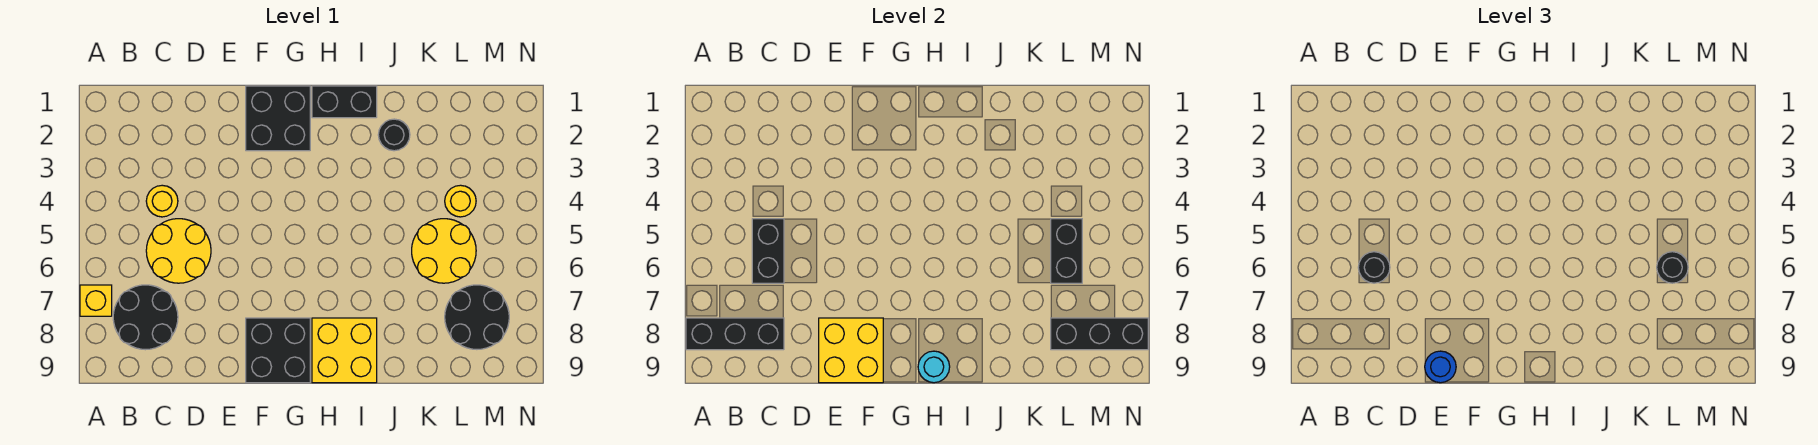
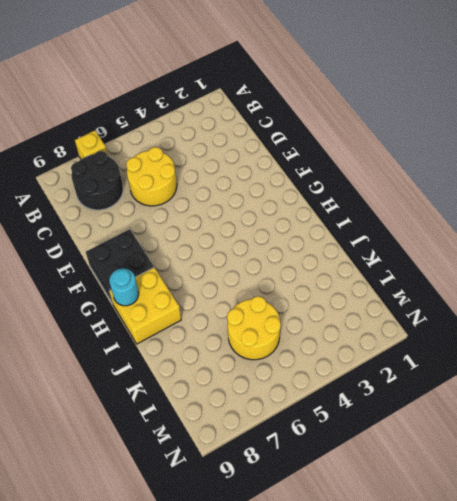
none -> yellow 1x1 round brick [146,185,178,217]
none -> black 2x2 brick [246,86,310,151]
none -> black 1x2 brick [312,86,377,118]

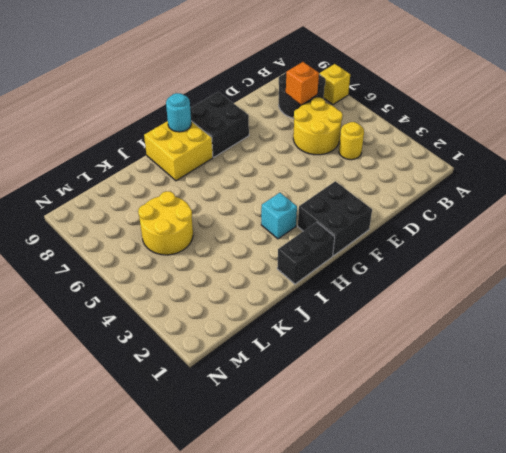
orange 1x1 brick [286,62,319,104] -> none
cyan 1x1 brick [261,193,297,239] -> none
none -> black 1x1 round brick [378,119,410,151]
none -> yellow 1x1 round brick [445,185,476,217]
none -> black 2x2 round brick [445,285,509,349]

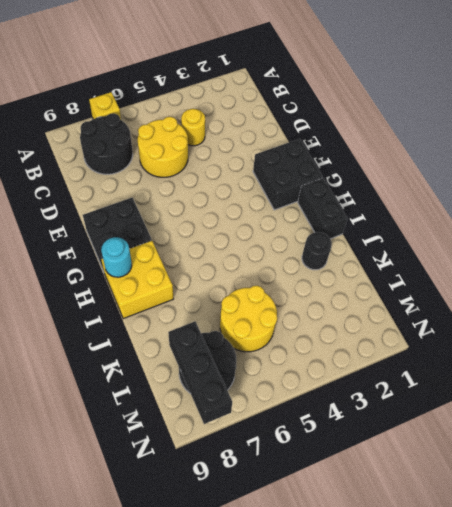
none -> yellow 1x1 round brick [445,185,476,217]
none -> black 1x3 brick [686,318,784,350]
none -> black 1x2 brick [752,219,784,283]

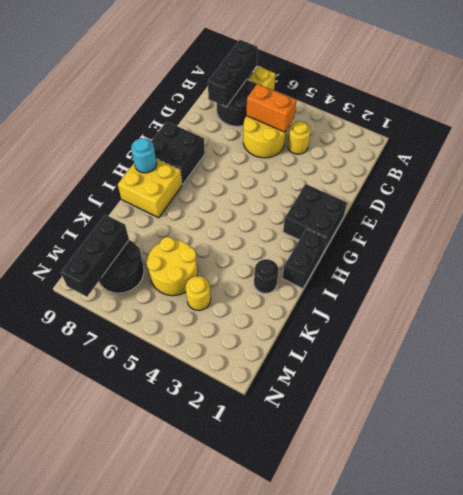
orange 1x2 brick [247,84,296,132] -> black 1x2 brick [752,219,784,283]
none -> yellow 2x2 brick [819,318,883,383]
none -> black 1x2 brick [1051,219,1082,283]
none -> black 1x1 round brick [1358,252,1390,283]

